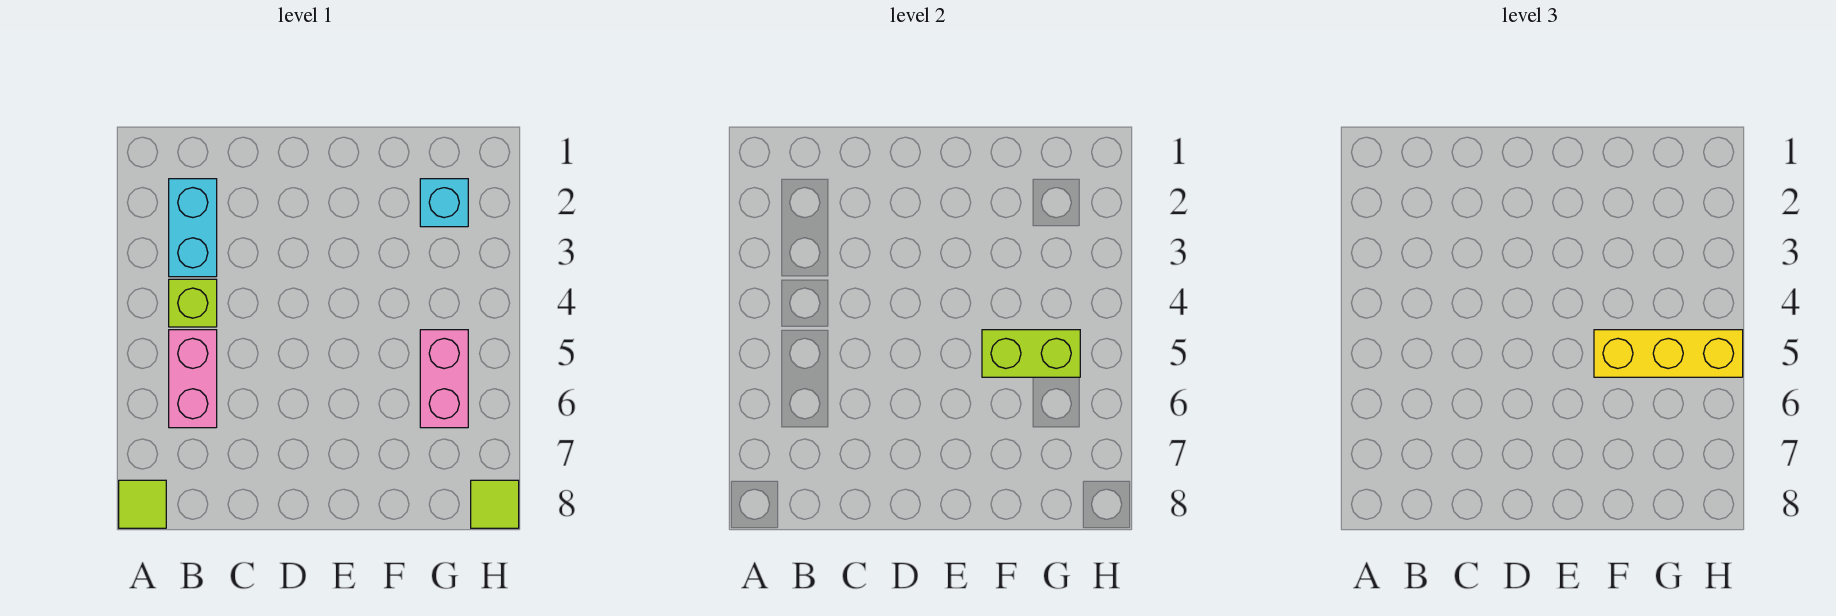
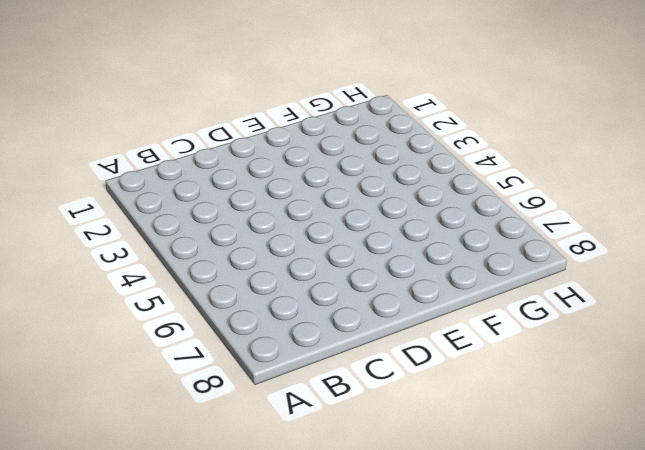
none -> lime 1x1 tile [119,480,166,528]
none -> cyan 1x2 brick [169,179,217,277]

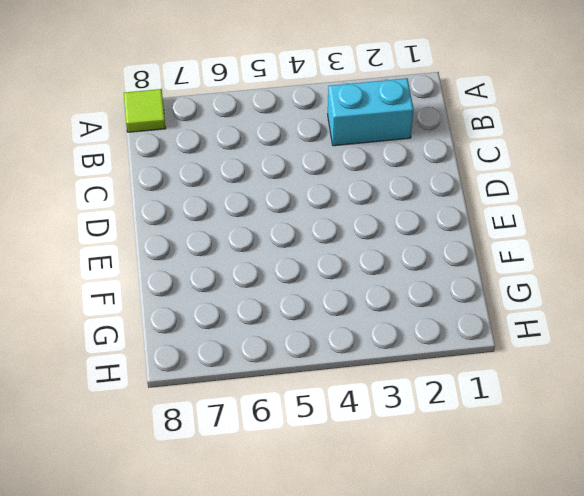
none -> lime 1x1 brick [169,279,217,327]
none -> pink 1x2 brick [169,330,217,428]

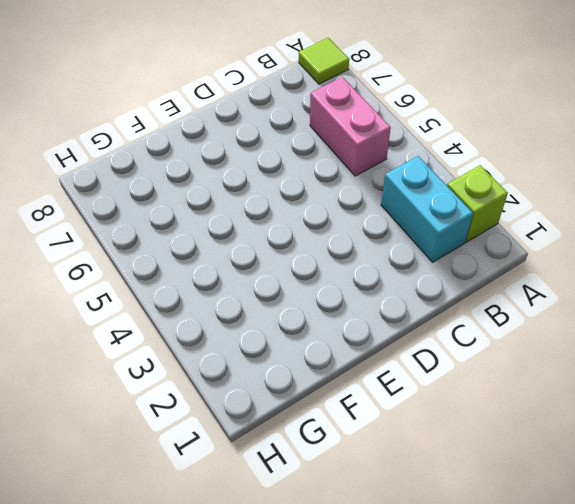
lime 1x1 brick [447,165,508,242] -> lime 1x1 brick moved to [169,279,217,327]
none -> cyan 1x1 brick [420,179,468,227]
none -> pink 1x2 brick [420,330,468,428]

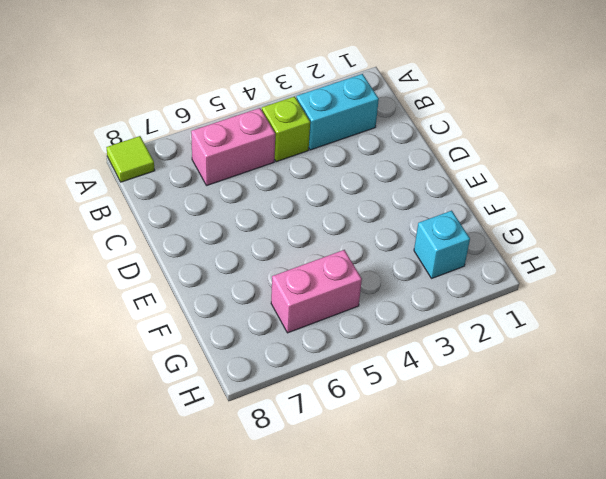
none -> lime 1x1 tile [471,480,519,528]
none -> lime 1x2 brick [982,330,1080,377]

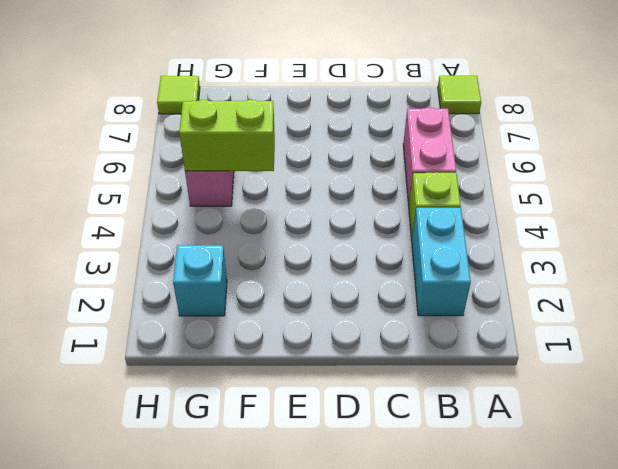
none -> yellow 1x3 brick [1594,330,1743,377]

